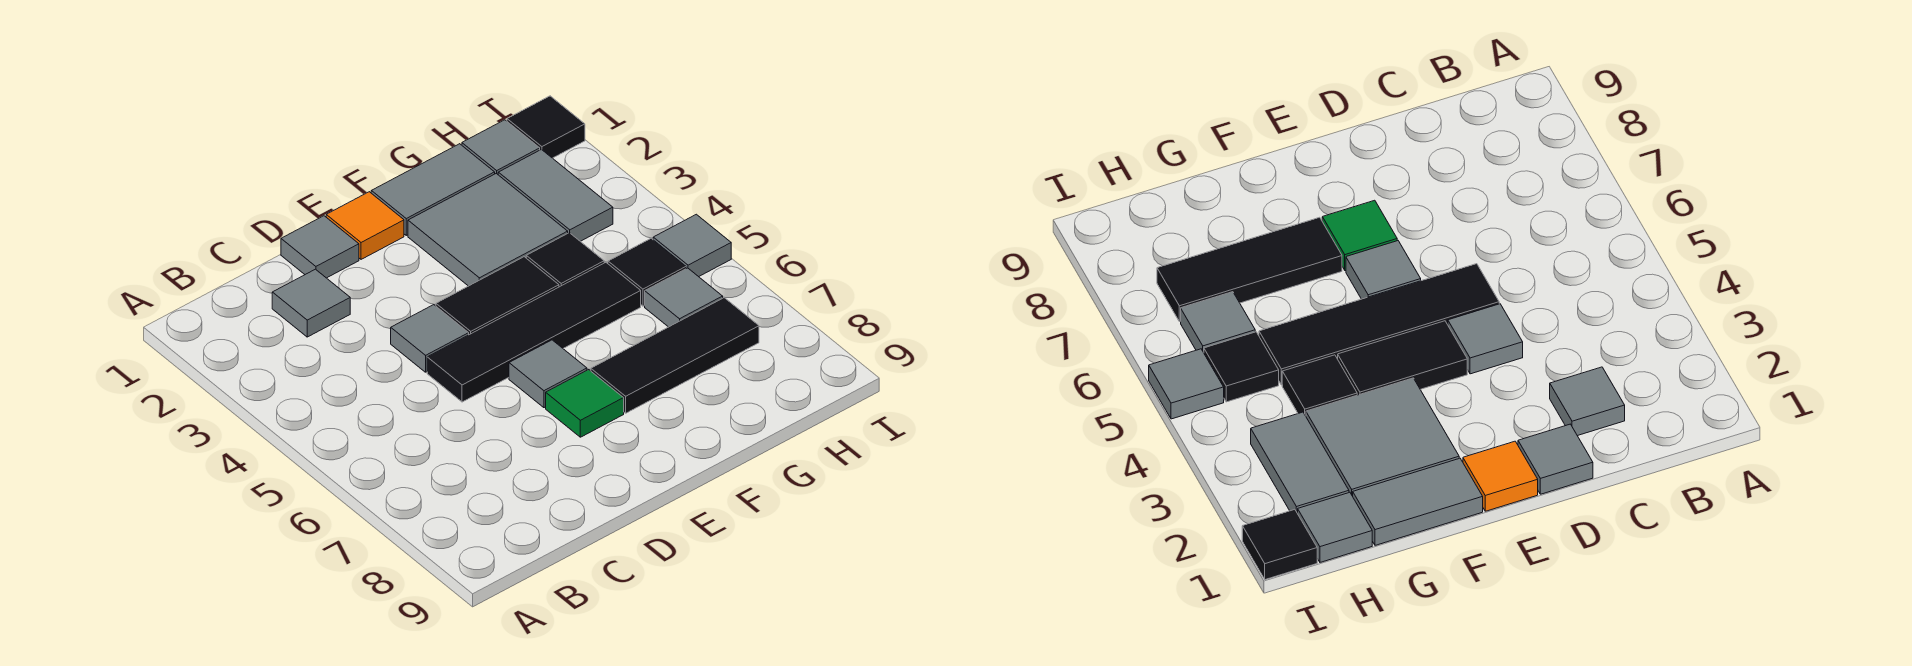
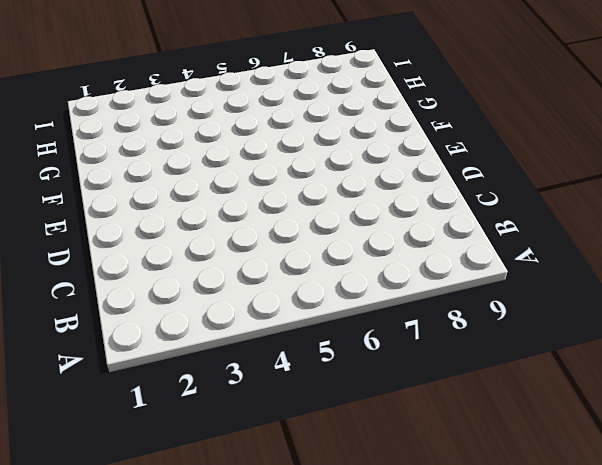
none -> grey 1x1 tile [272,269,350,337]
none -> grey 1x1 tile [281,216,359,278]
none -> grey 1x1 tile [391,305,469,372]

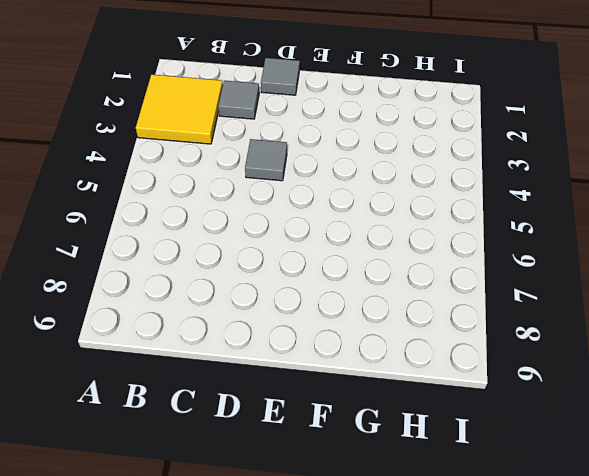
yellow 2x2 tile [136,74,223,144] -> none
none -> black 1x4 tile [427,262,641,402]
none -> orange 1x1 tile [326,192,404,259]
none -> black 1x2 tile [436,257,559,335]

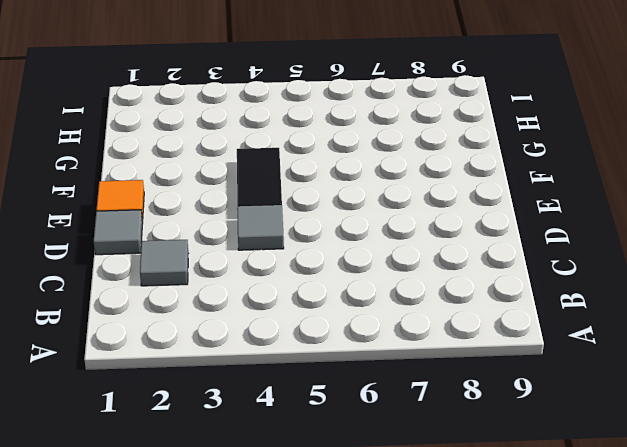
none -> black 1x4 tile [427,262,641,402]
none -> grey 1x1 tile [509,340,587,408]
none -> green 1x1 tile [546,370,624,437]

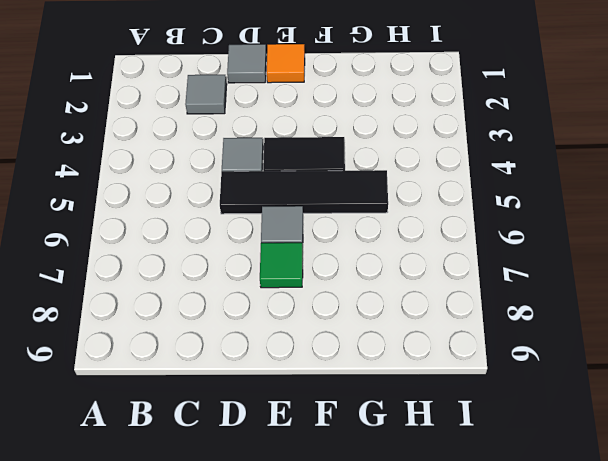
none -> grey 1x2 tile [371,144,495,235]
none -> grey 2x2 tile [408,173,568,286]
none -> black 1x3 tile [591,298,759,413]

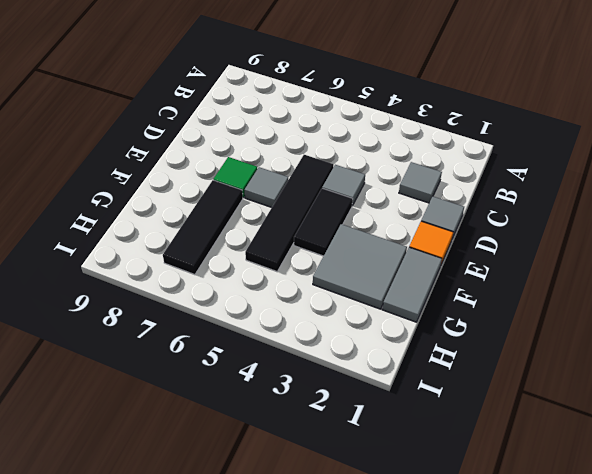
none -> black 1x1 tile [526,233,604,287]
none -> grey 1x1 tile [462,120,540,174]
none -> grey 1x2 tile [498,150,613,241]

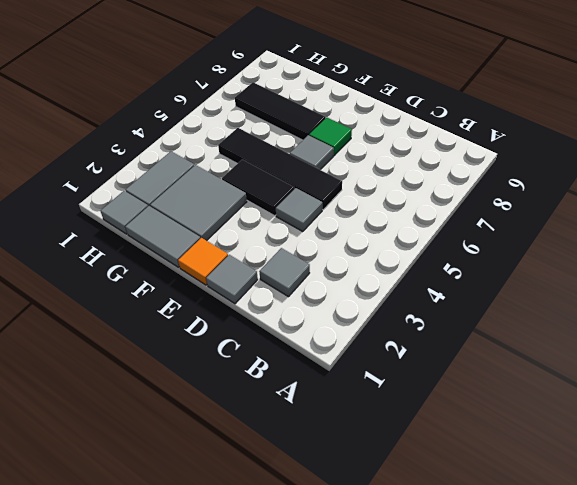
none -> black 1x1 tile [526,233,604,287]
none -> black 1x1 tile [608,238,686,306]
none -> grey 1x1 tile [645,268,723,327]

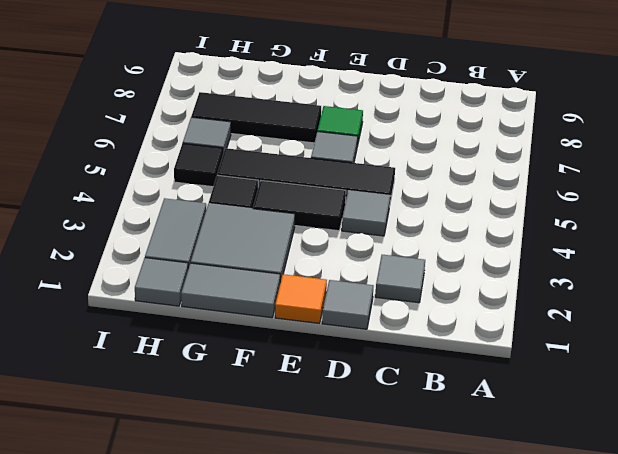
none -> black 1x1 tile [507,96,585,158]
none -> grey 1x1 tile [653,214,731,277]

